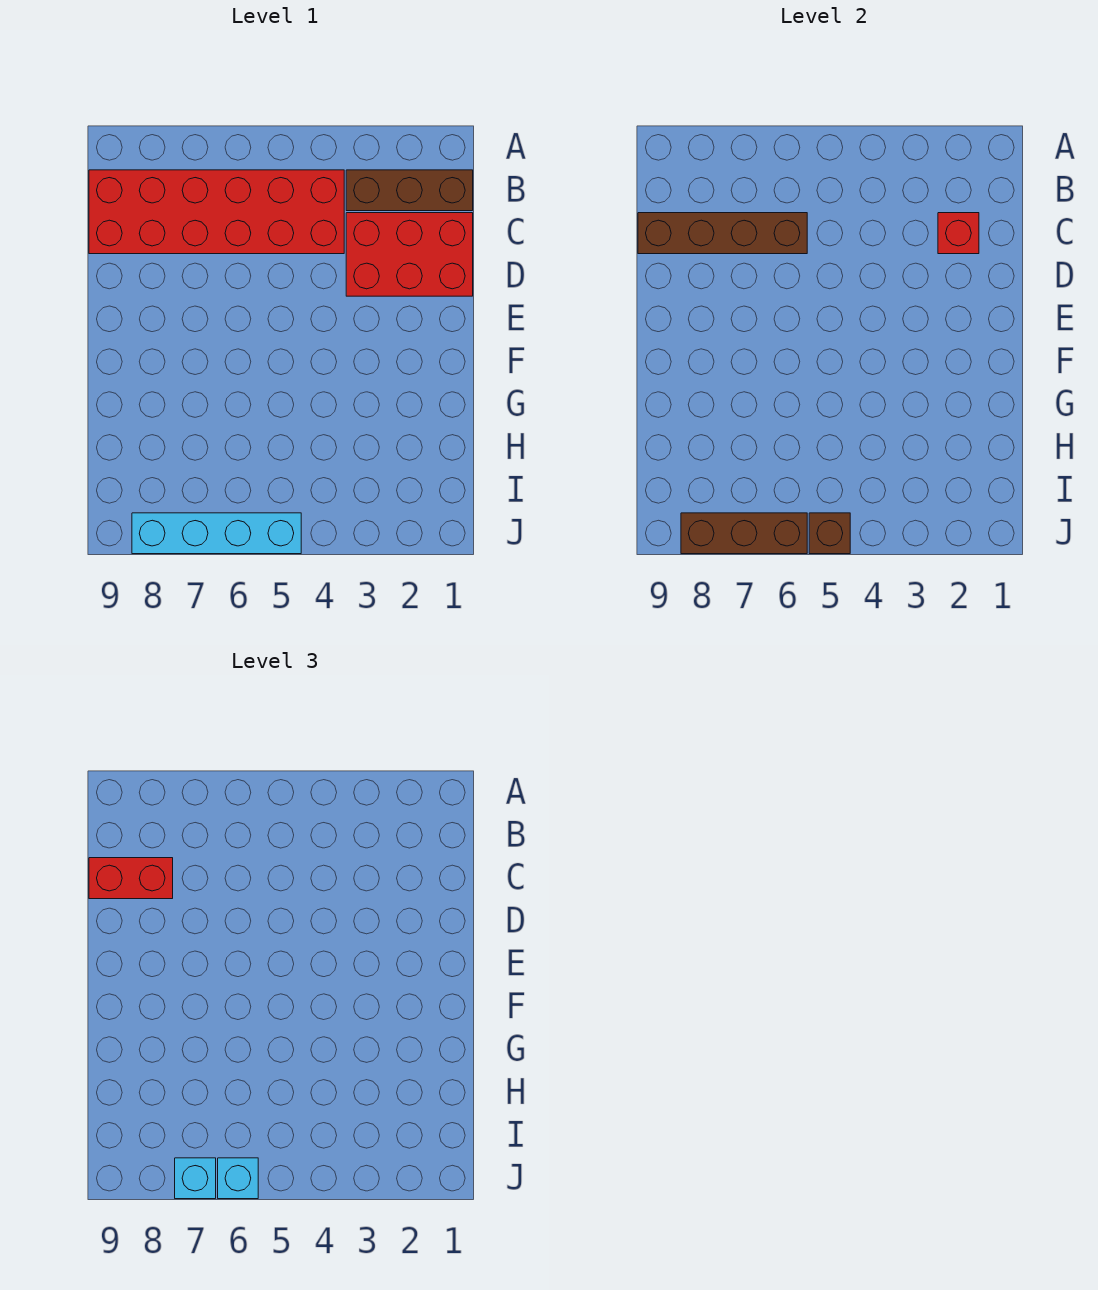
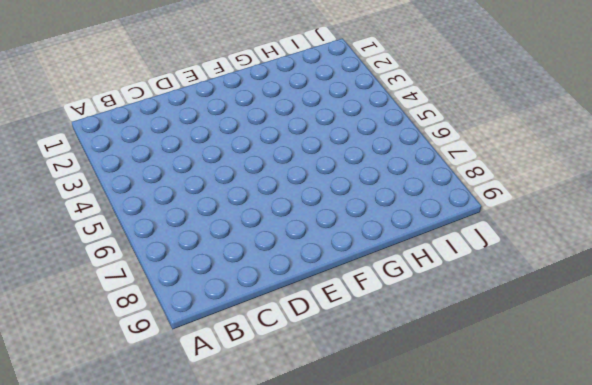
none -> brown 1x3 brick [346,170,473,211]
none -> red 2x6 brick [89,170,344,254]

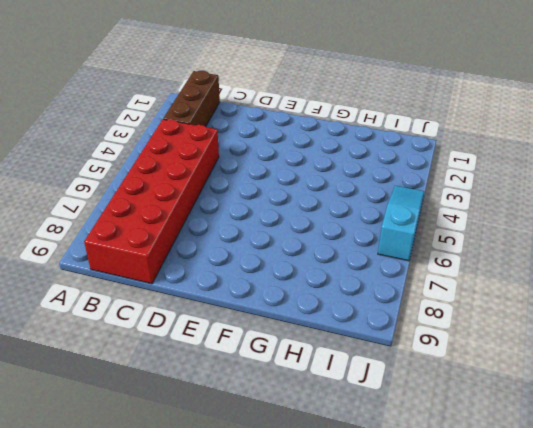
cyan 1x3 slope [378,186,424,261] -> cyan 1x4 brick [132,513,301,554]
none -> red 2x3 brick [346,213,473,296]
none -> red 1x1 brick [938,213,979,254]

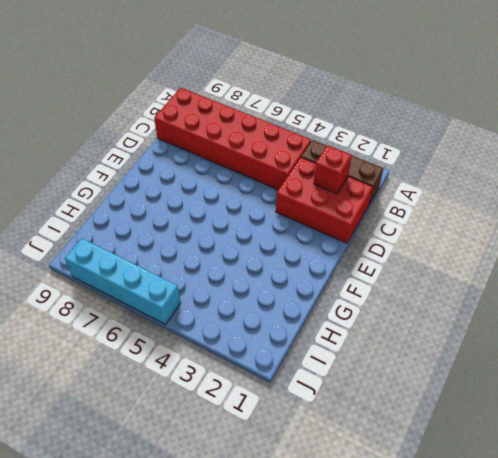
none -> brown 1x4 brick [638,213,807,254]
none -> brown 1x1 brick [809,513,850,554]

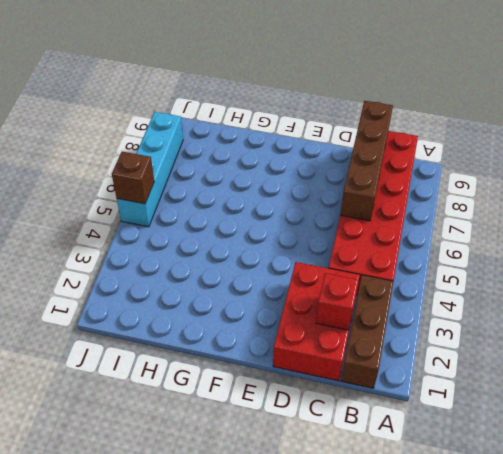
none -> brown 1x3 brick [681,513,807,554]
none -> red 1x2 brick [89,858,173,899]

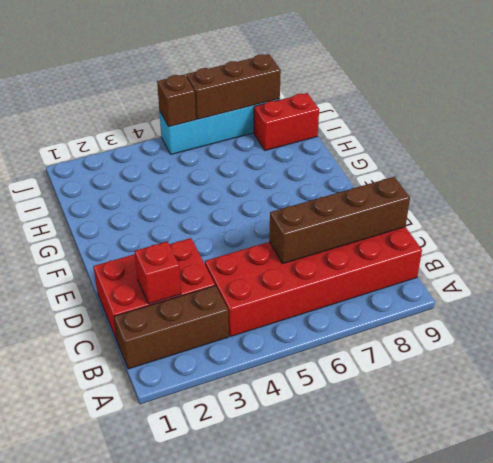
red 1x2 brick [254,93,319,150] -> red 1x2 brick moved to [89,858,173,899]
none -> cyan 1x1 brick [218,1158,258,1199]
none -> cyan 1x1 brick [175,1158,216,1199]

